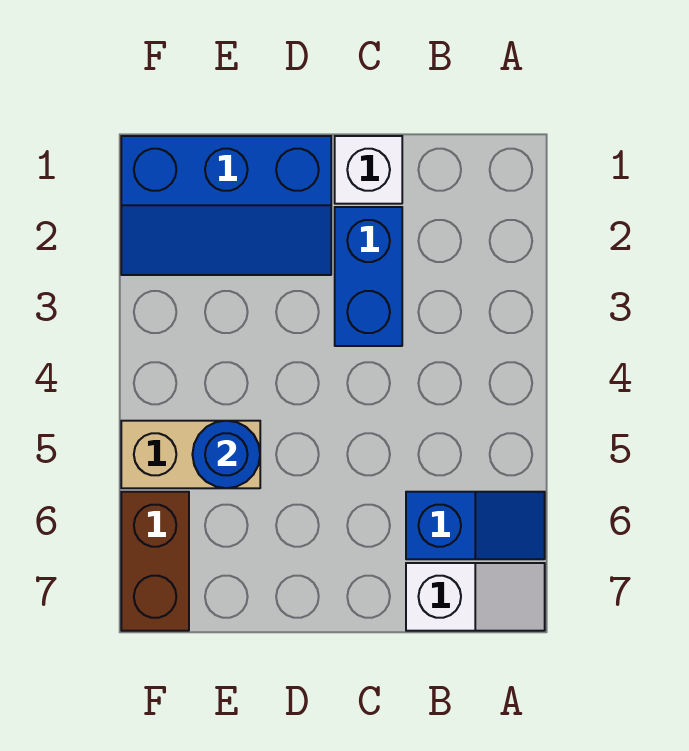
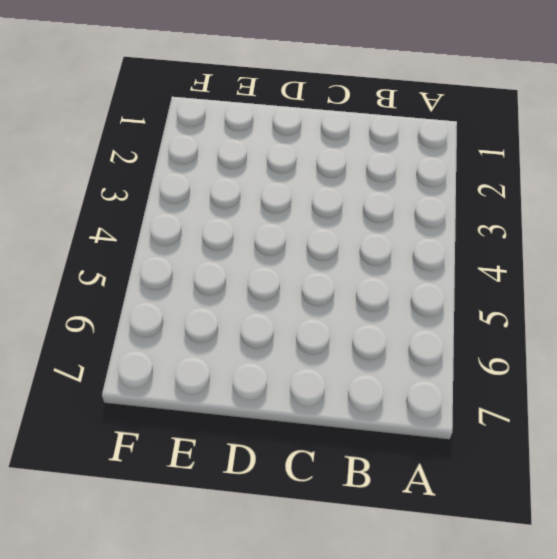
none -> blue 1x2 slope [406,492,545,559]
none -> white 1x2 slope [406,563,545,631]

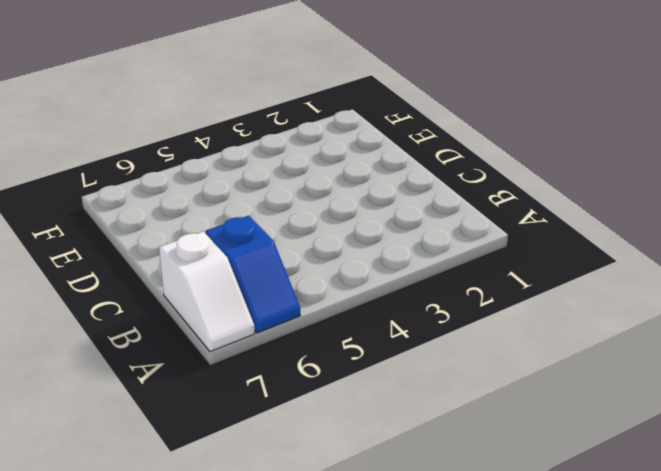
none -> white 1x1 brick [335,136,402,204]
none -> blue 1x2 brick [335,207,402,346]

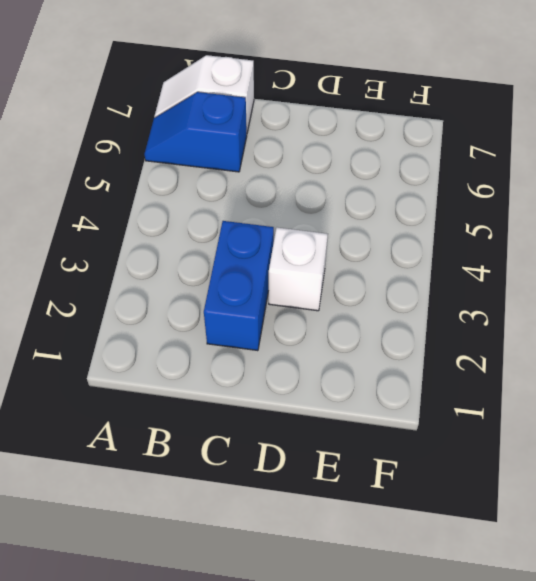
white 1x1 brick [269,227,328,311] -> white 1x1 brick moved to [335,136,402,204]
none -> blue 2x3 slope [121,136,331,275]
none -> tan 1x2 brick [121,421,260,488]

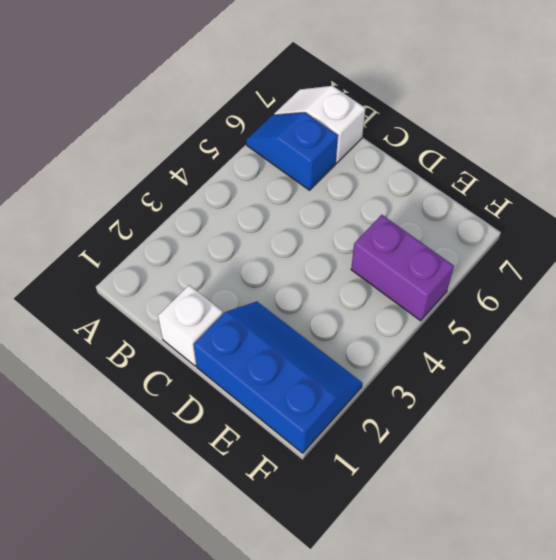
purple 1x2 brick [351,215,454,321] -> tan 1x2 brick [121,421,260,488]
none -> blue 1x2 brick [335,207,402,346]
none -> brown 1x2 brick [121,492,189,631]

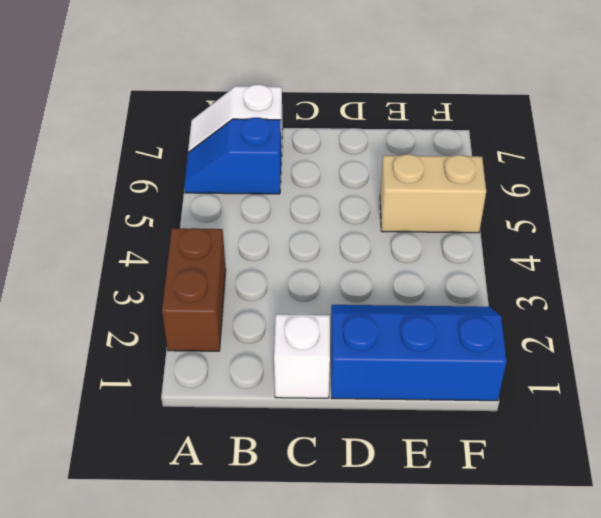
brown 1x2 brick [162,228,226,351] -> brown 1x2 brick moved to [121,492,189,631]
none -> blue 1x2 brick [335,207,402,346]
none -> blue 1x1 round brick [192,421,260,488]

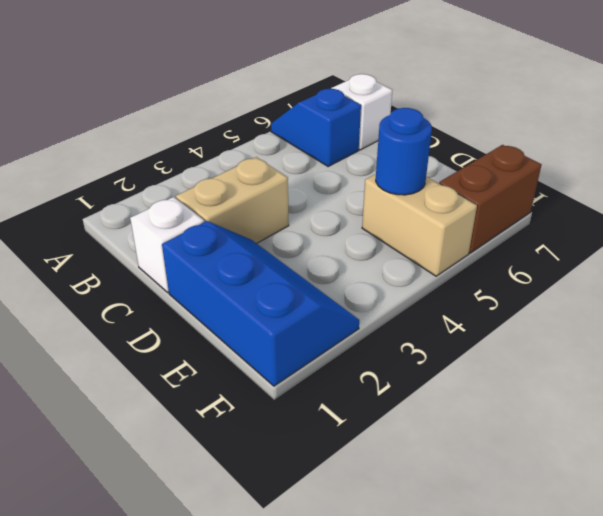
tan 1x2 brick [176,157,289,243] -> blue 1x2 brick [335,207,402,346]

